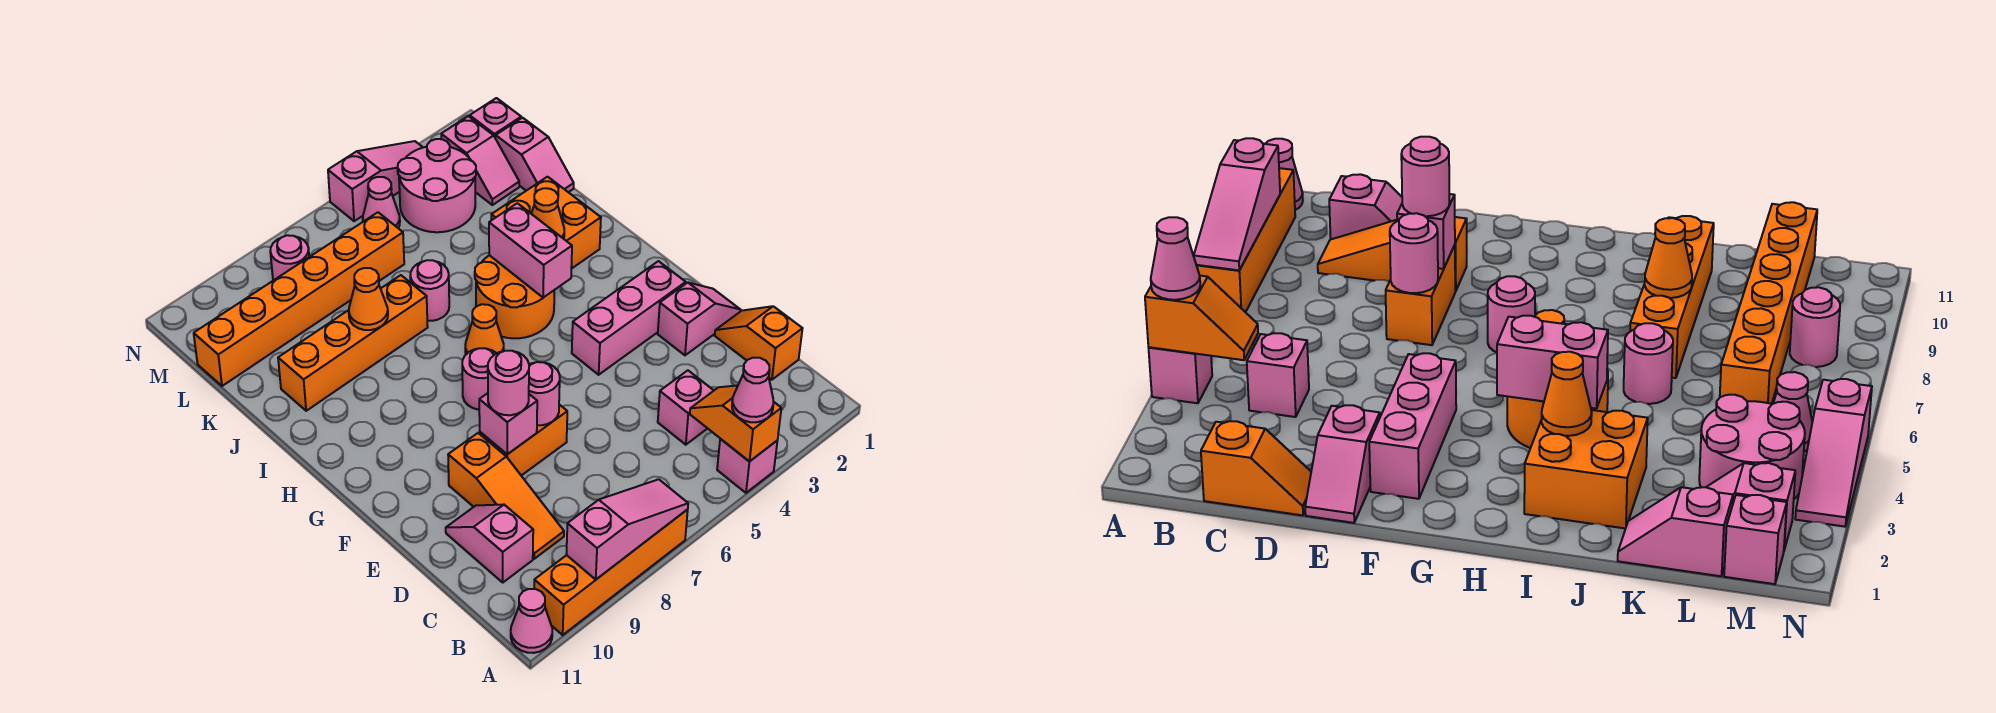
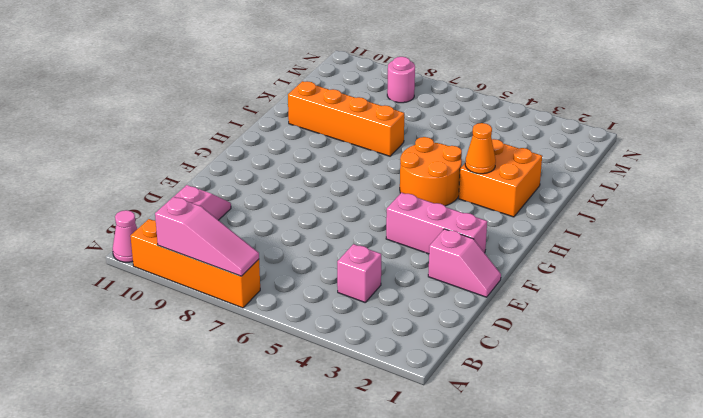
none -> pink 1x1 brick [717,439,777,493]
none -> orange 1x2 slope [715,306,802,380]
none -> orange 1x3 slope [448,433,564,559]
none -> orange 1x2 brick [480,405,567,476]

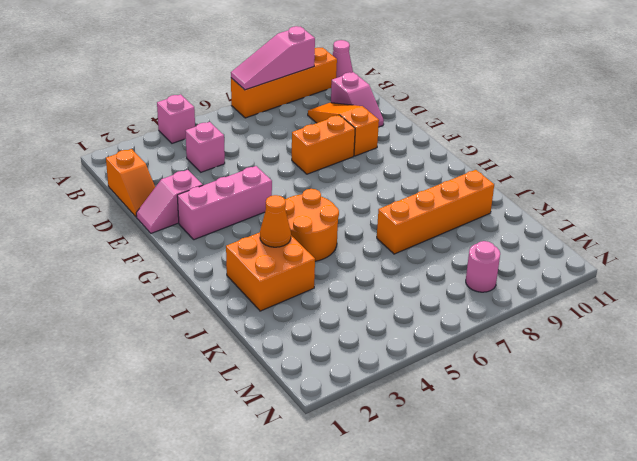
none -> pink 1x1 round brick [462,348,497,410]
none -> orange 1x1 cone [465,304,504,354]
none -> pink 1x1 round brick [410,260,449,321]
none -> pink 1x2 slope [496,118,574,192]

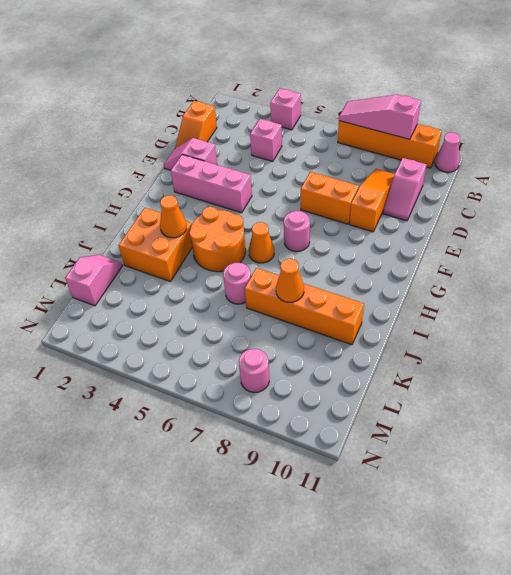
none -> pink 1x2 slope [441,116,519,205]
none -> pink 2x2 round brick [398,139,476,232]
none -> orange 1x6 brick [194,212,404,386]
none -> pink 1x1 brick [470,98,521,138]

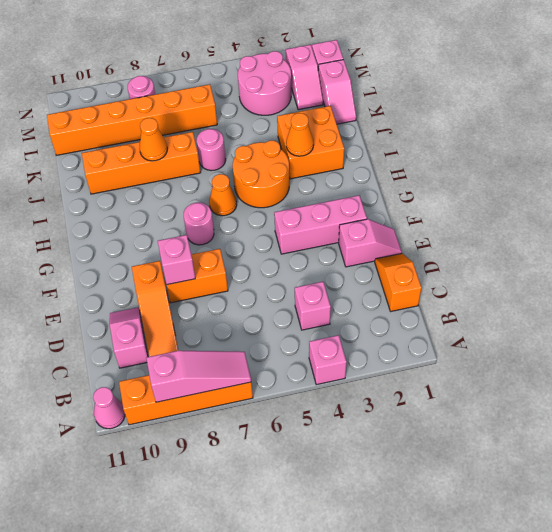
none -> pink 1x1 cone [363,177,400,228]
none -> pink 1x3 slope [328,141,423,221]
none -> orange 1x2 slope [690,385,781,461]
none -> pink 1x1 round brick [529,362,560,425]

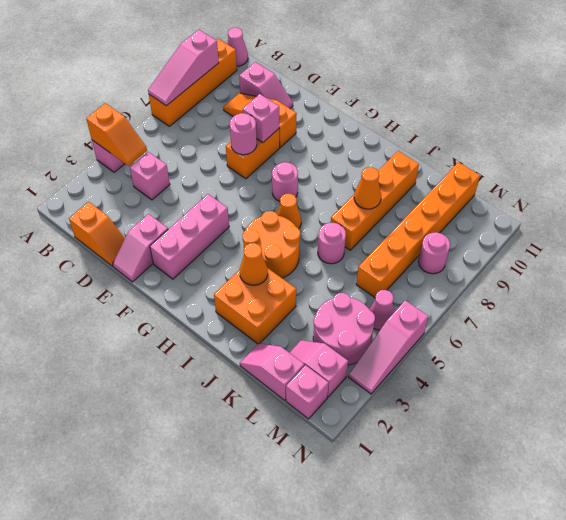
none -> pink 1x2 brick [489,203,572,298]
none -> pink 1x1 cone [732,358,773,422]
none -> pink 1x1 round brick [488,351,529,415]

